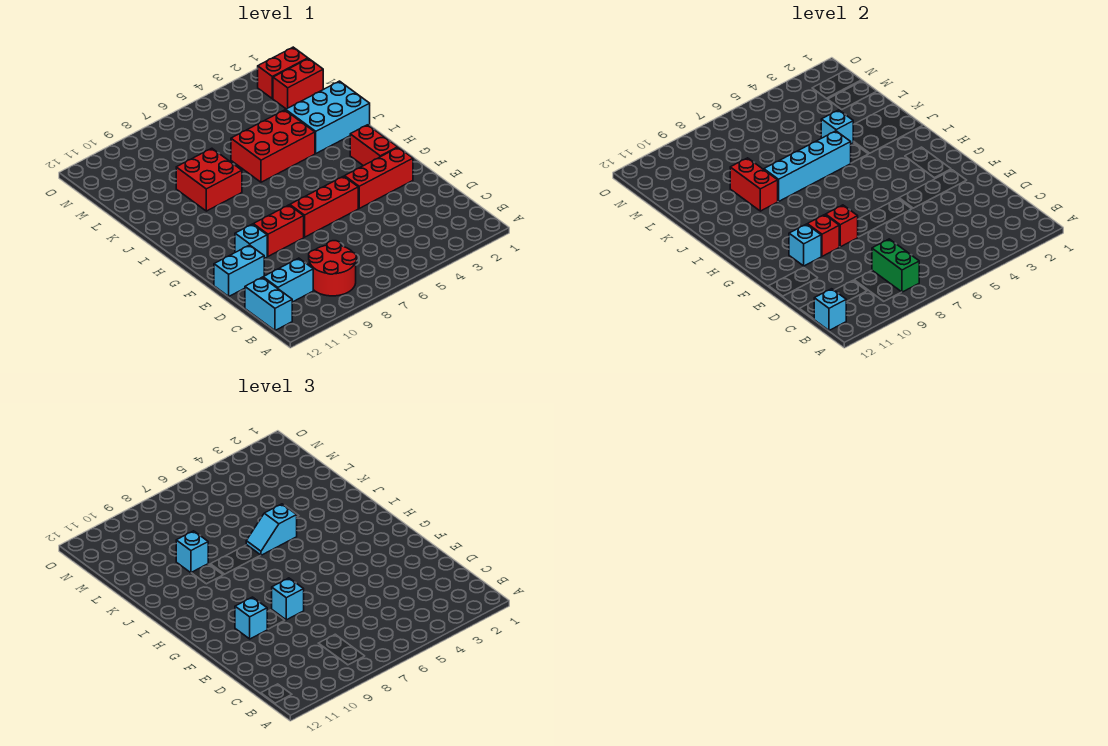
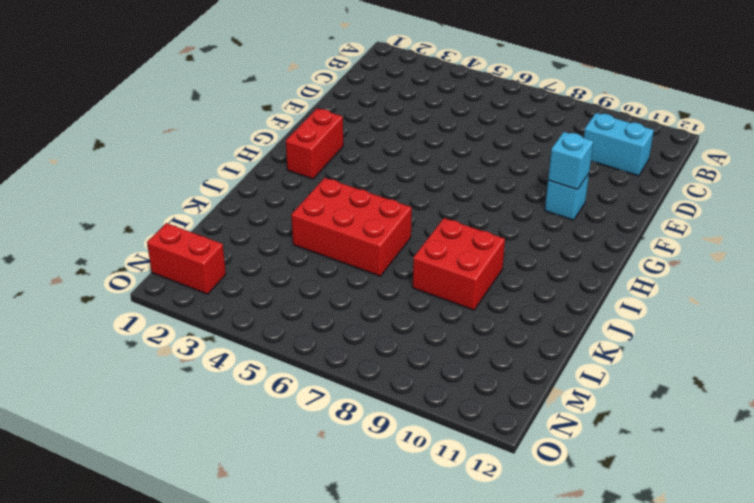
none -> red 2x2 round brick [309,241,356,296]
none -> cyan 1x2 brick [245,277,292,330]
none -> cyan 1x2 brick [214,245,264,296]

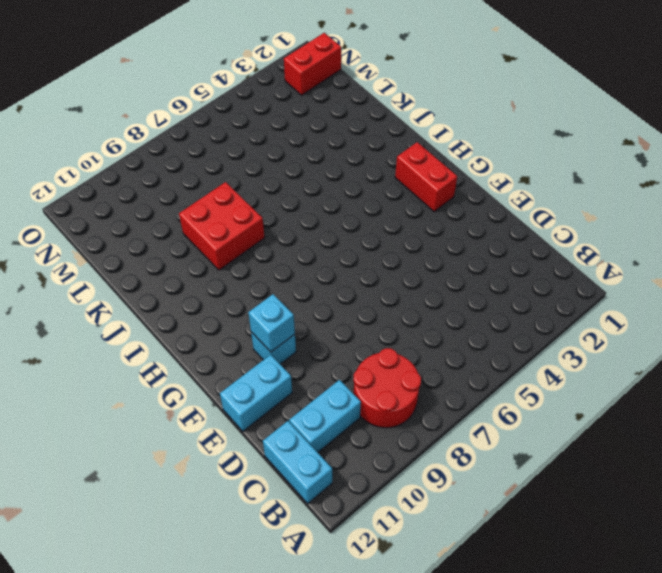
none -> red 1x3 brick [345,148,413,208]
none -> red 1x3 brick [290,176,358,237]
none -> red 1x2 brick [253,205,304,256]

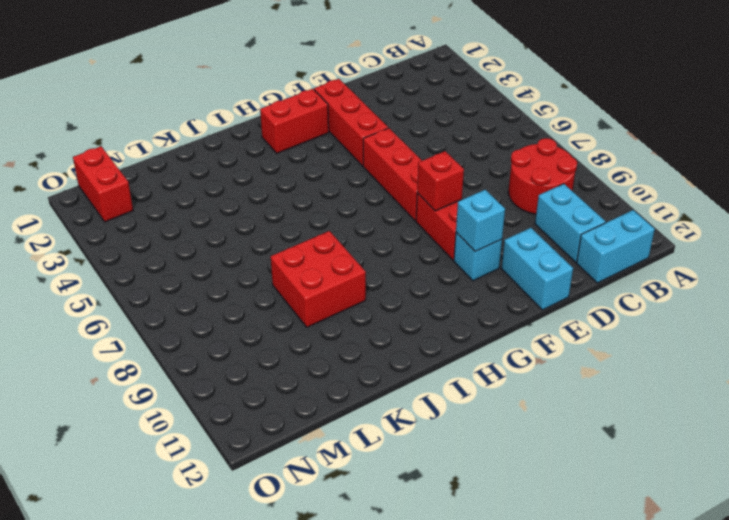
none -> cyan 2x3 brick [286,81,370,153]
none -> red 2x3 brick [231,110,315,182]
none -> red 1x2 brick [273,59,323,109]

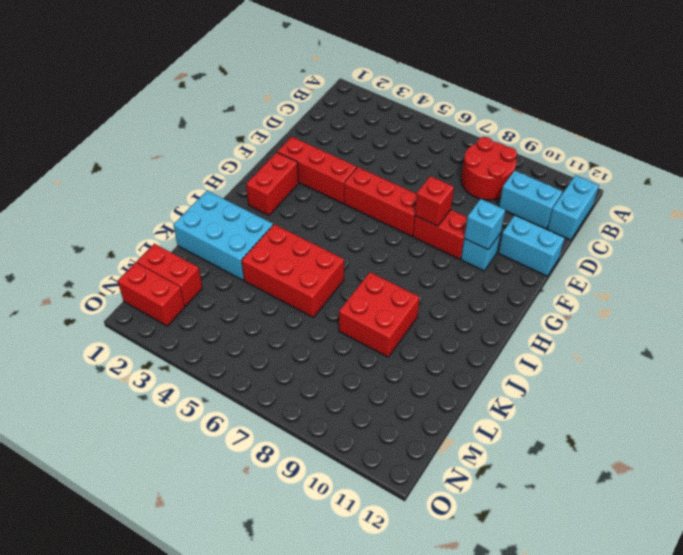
none -> green 1x2 brick [872,239,919,292]
none -> cyan 1x1 brick [814,289,846,330]
none -> red 1x1 brick [807,215,839,256]

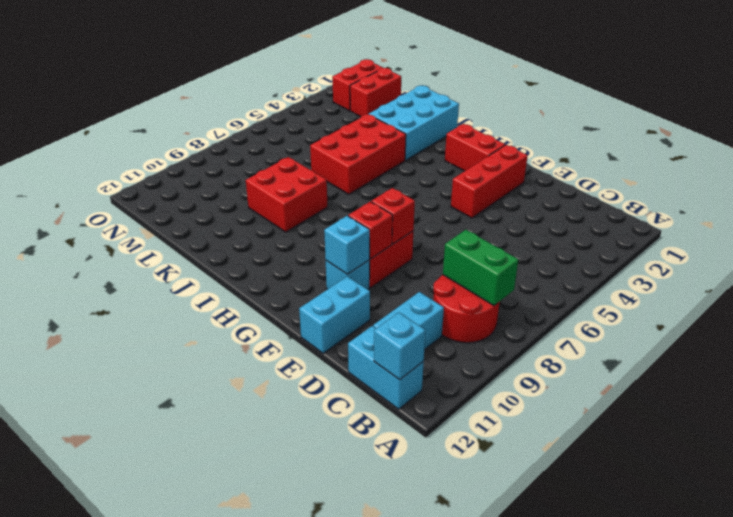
none -> red 1x3 brick [290,176,358,237]
none -> cyan 1x4 brick [764,131,851,202]
none -> red 1x2 brick [730,158,778,211]

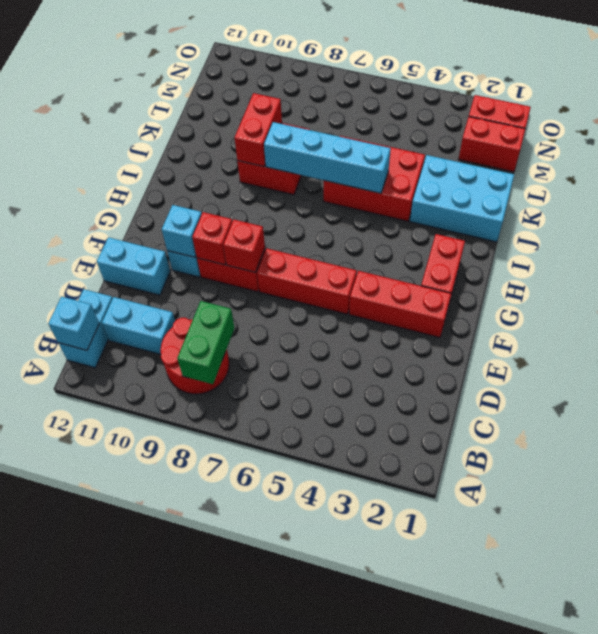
none -> cyan 1x1 brick [821,110,853,144]
none -> cyan 1x1 brick [272,578,304,620]
none -> cyan 1x1 brick [235,597,267,639]

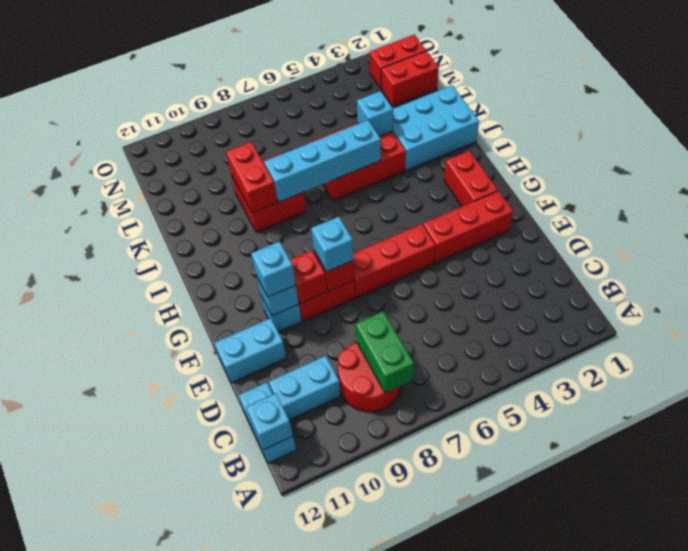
none -> cyan 1x2 slope [246,504,297,555]
none -> cyan 1x1 brick [176,531,208,573]

